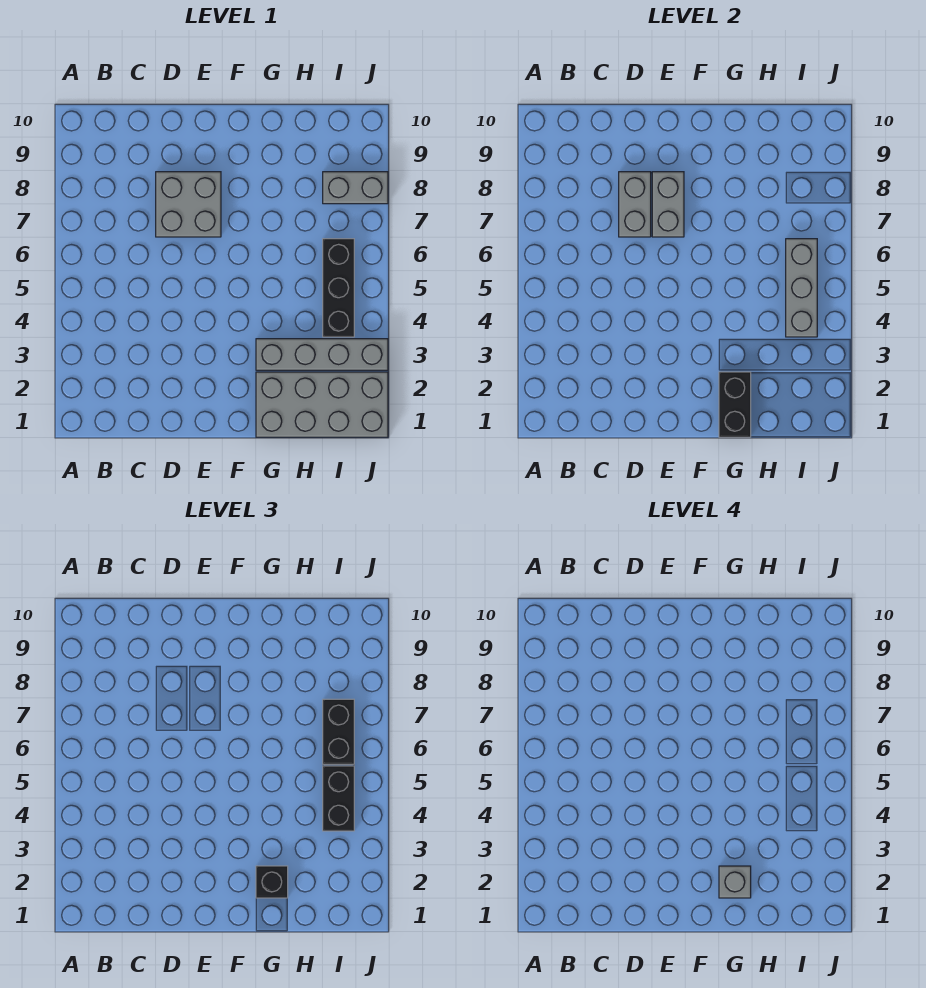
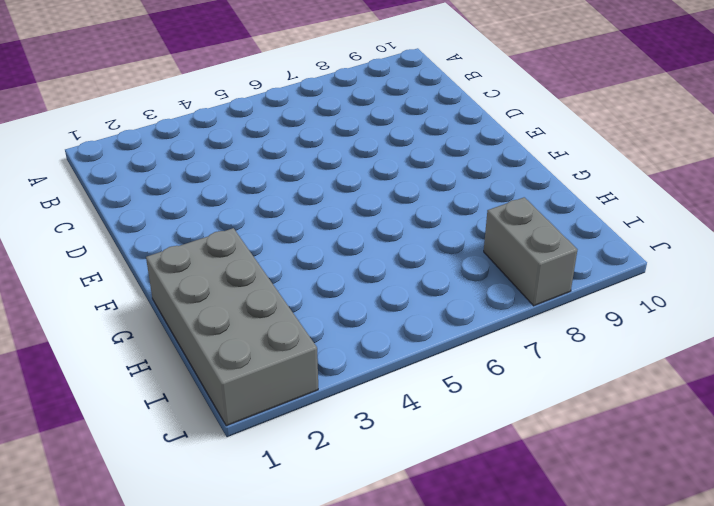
none -> grey 2x2 brick [156,172,221,237]
none -> grey 1x4 brick [256,339,388,370]
none -> black 1x3 brick [323,239,354,337]

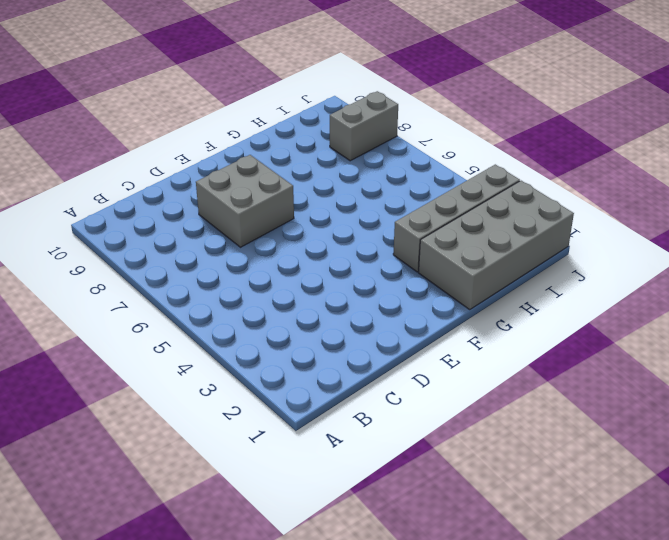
none -> black 1x3 brick [323,239,354,337]
none -> grey 1x2 brick [619,172,651,237]
none -> grey 1x2 brick [652,172,684,237]

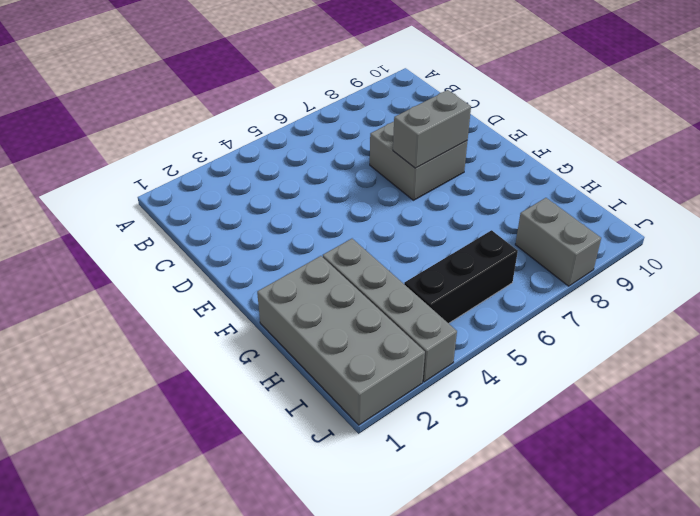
none -> grey 1x2 brick [619,172,651,237]
none -> black 1x2 brick [719,372,751,437]
none -> grey 1x3 brick [786,239,817,337]

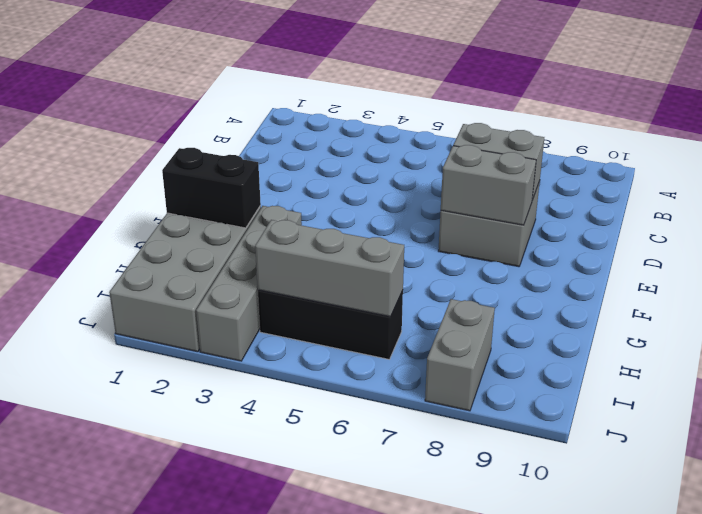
none -> black 1x1 brick [256,866,288,898]
none -> black 1x2 brick [323,766,354,831]
none -> black 1x2 brick [323,699,354,764]

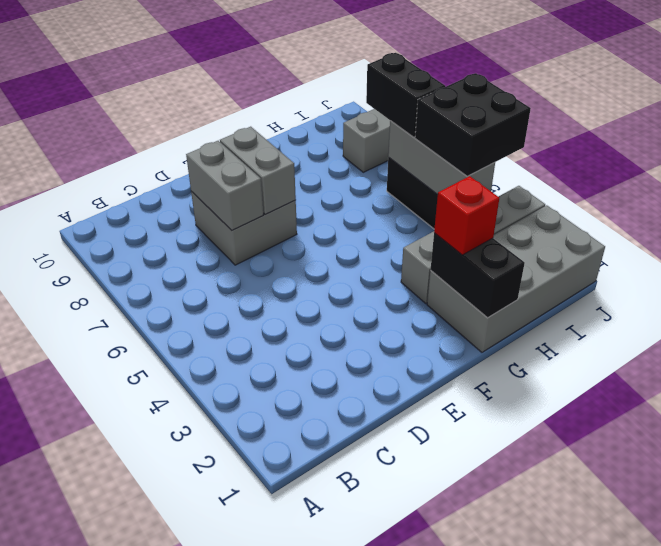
red 1x1 brick [434,176,499,255] -> black 1x1 brick [256,866,288,898]
black 2x2 brick [415,73,531,176] -> black 1x2 brick [323,766,354,831]
none -> grey 1x1 brick [719,866,751,898]

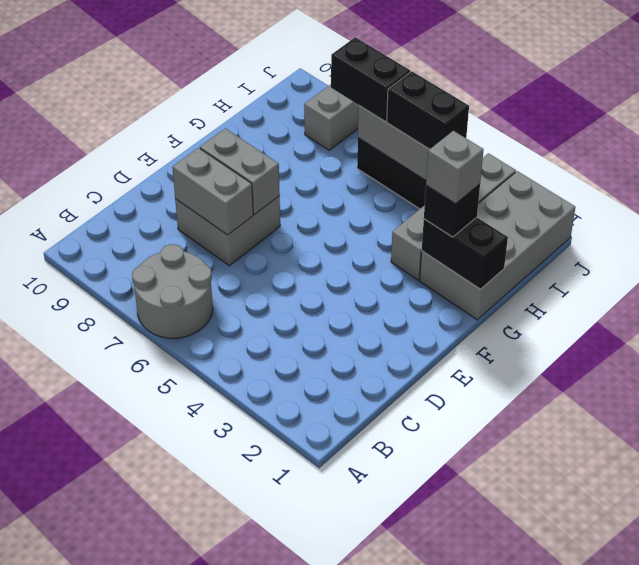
grey 2x2 round brick [132,244,213,338] -> none

